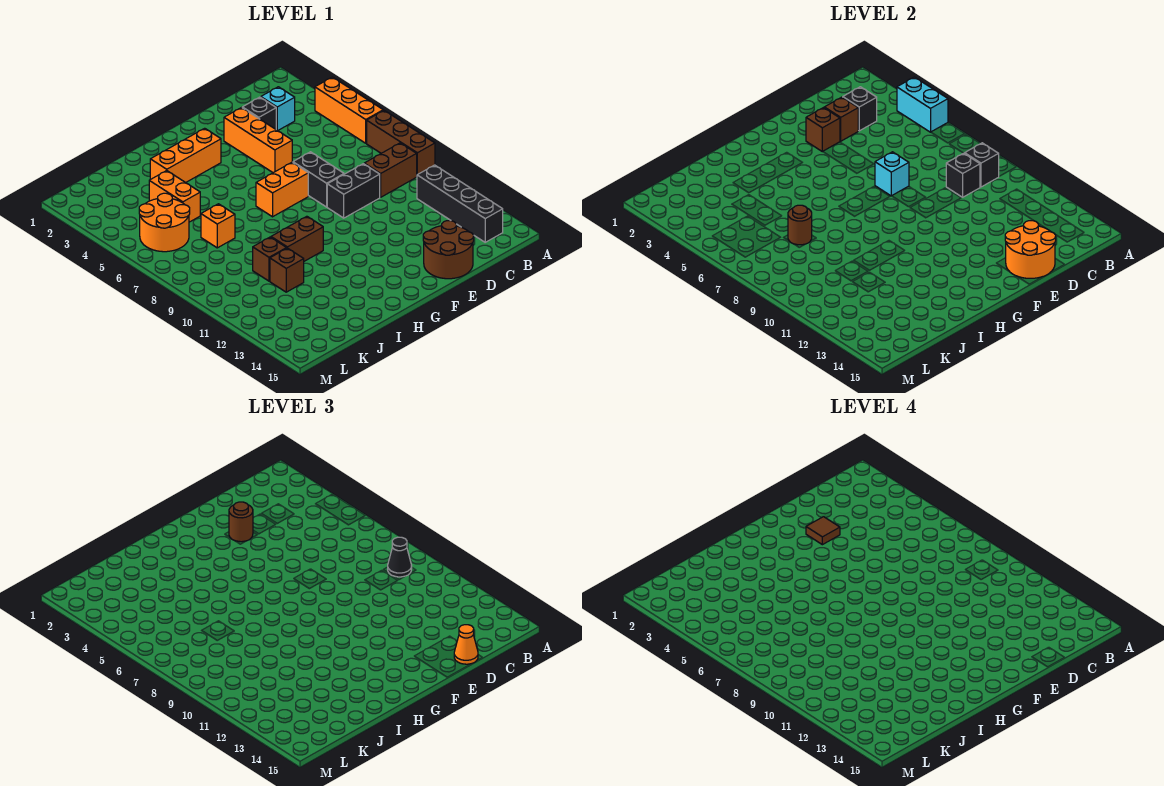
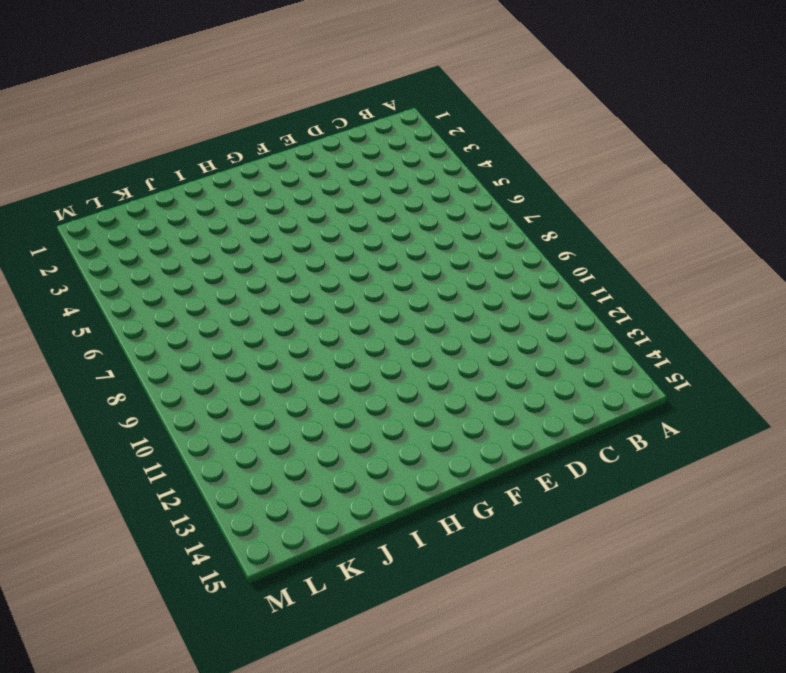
none -> orange 1x3 brick [315,77,383,143]
none -> brown 1x3 brick [367,110,435,175]
none -> brown 1x2 brick [364,143,417,197]
none -> black 1x4 brick [417,165,503,242]

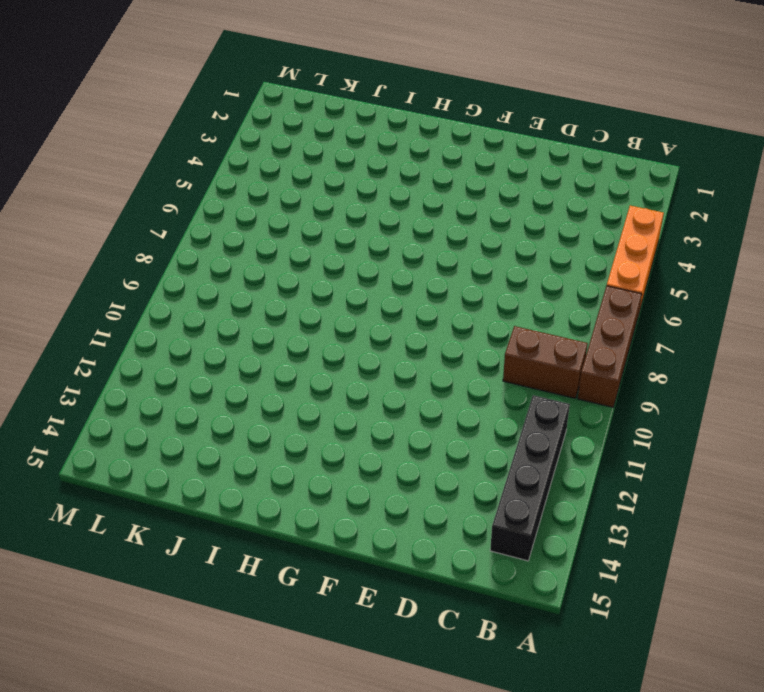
none -> cyan 1x1 brick [261,87,295,131]
none -> black 1x1 brick [242,97,276,129]
none -> black 1x2 brick [327,164,380,218]
none -> brown 2x2 round brick [423,221,474,279]

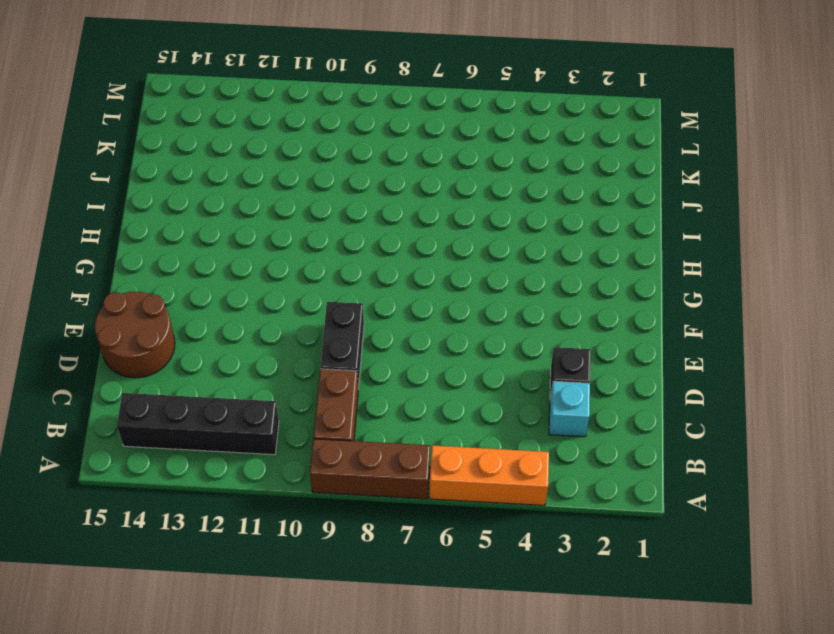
none -> orange 1x3 brick [224,108,292,173]
none -> black 1x2 brick [293,152,344,207]
none -> orange 1x2 brick [256,162,308,217]
none -> orange 1x3 brick [150,128,221,183]

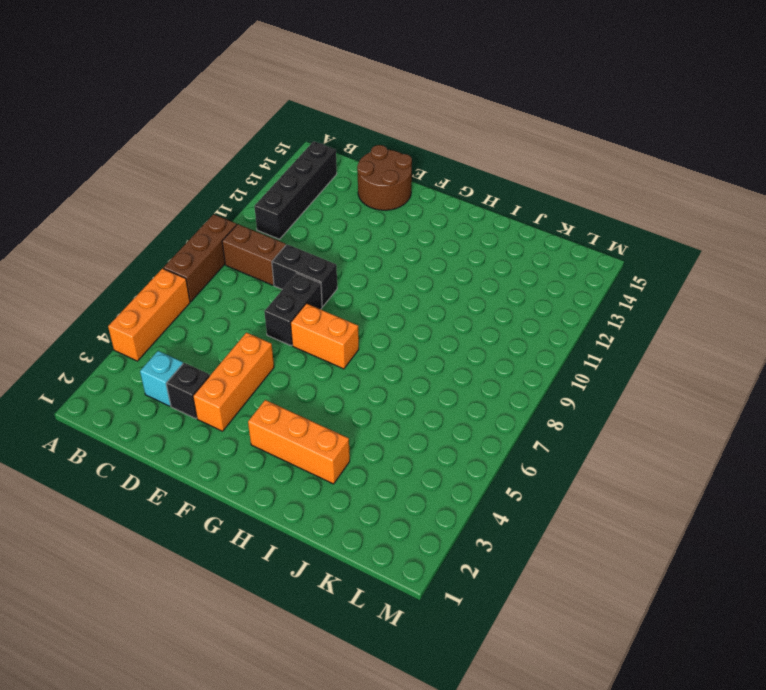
none -> brown 1x2 brick [271,216,323,261]
none -> orange 1x2 brick [149,171,200,222]
none -> orange 1x1 brick [201,204,235,248]
none -> brown 1x1 brick [253,237,287,281]

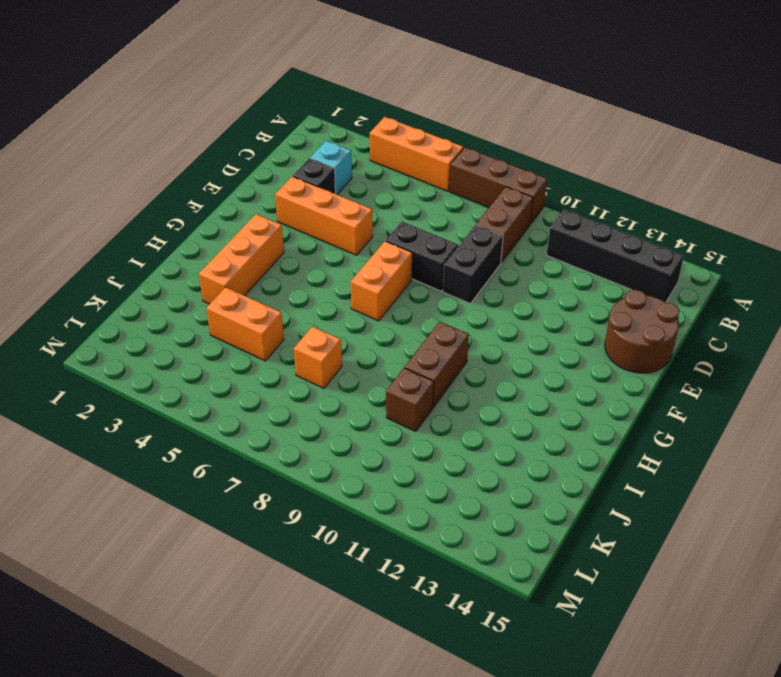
none -> brown 1x1 brick [270,248,304,292]
none -> orange 2x2 round brick [139,193,190,252]
none -> cyan 1x2 brick [897,77,948,132]
none -> black 1x1 brick [965,143,999,187]

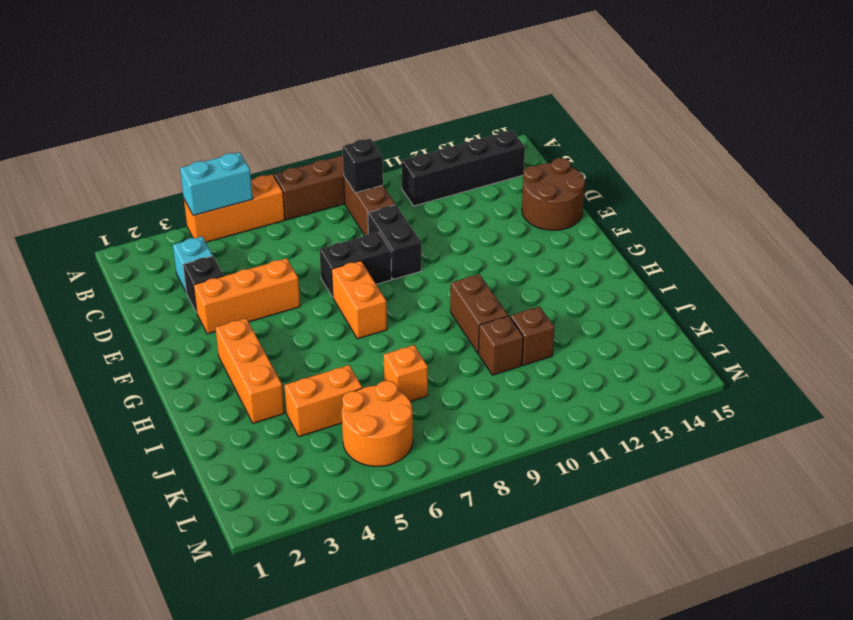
none -> black 1x1 brick [843,87,877,131]
none -> black 1x1 brick [946,153,980,197]
none -> brown 1x1 brick [824,97,858,141]
none -> orange 2x2 round brick [1005,221,1056,278]

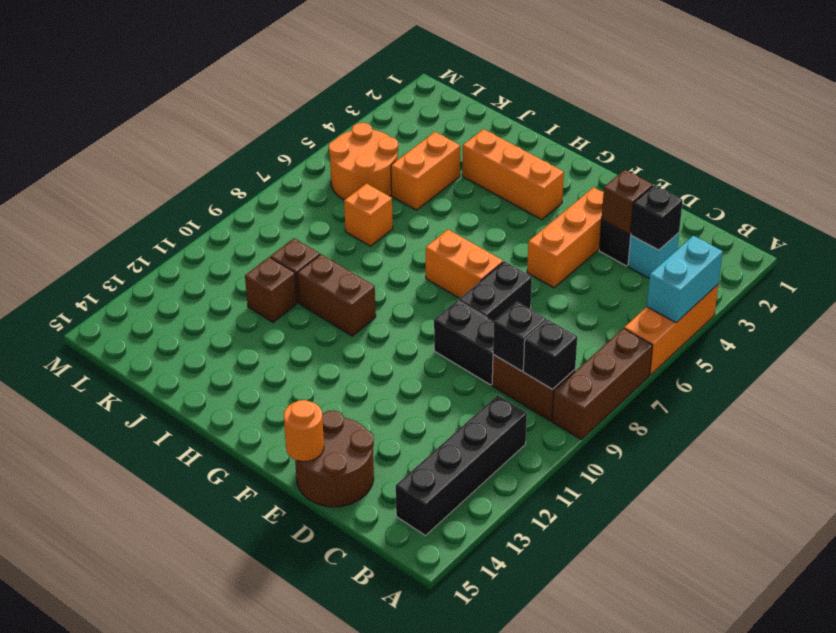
orange 1x1 round brick [284,400,324,462] -> orange 2x2 round brick [1005,221,1056,278]
none -> brown 1x1 brick [806,108,840,152]
none -> cyan 1x1 brick [875,152,909,196]
none -> brown 1x1 round brick [788,205,812,245]
none -> black 1x1 cone [388,537,412,577]

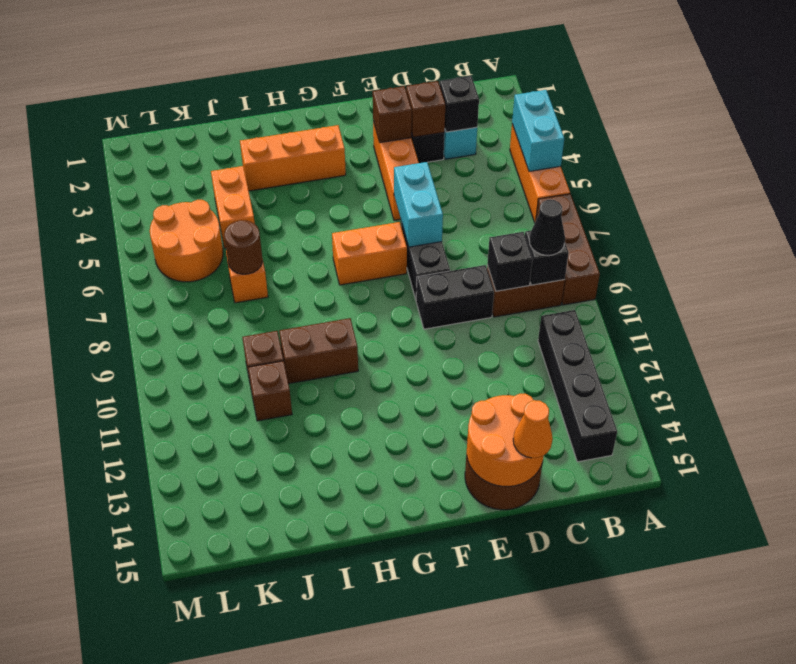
cyan 1x2 brick [394,162,443,247] -> cyan 1x1 brick [875,152,909,196]
none -> brown 1x1 round brick [229,502,253,542]
none -> brown 1x1 tile [806,517,840,545]

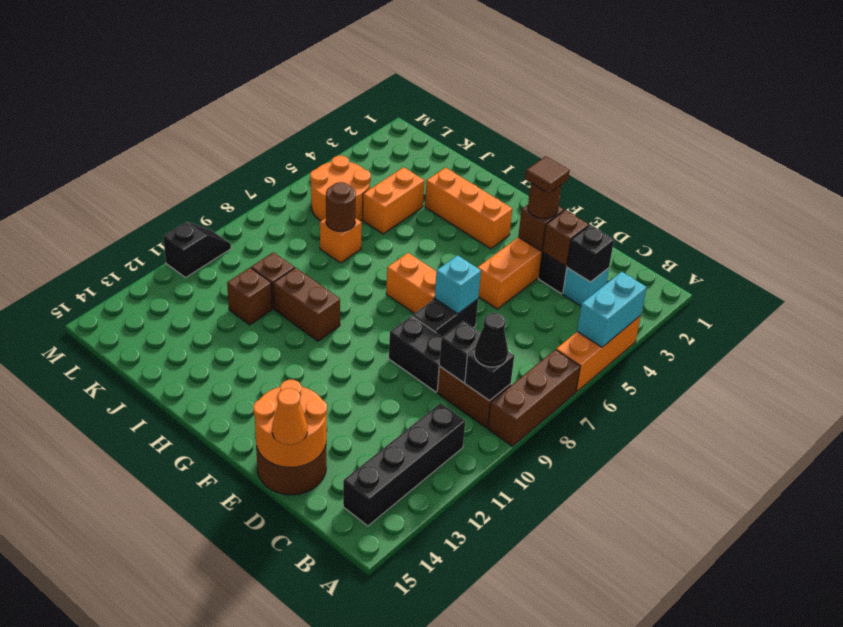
black 1x2 slope [163,222,231,278] -> none

